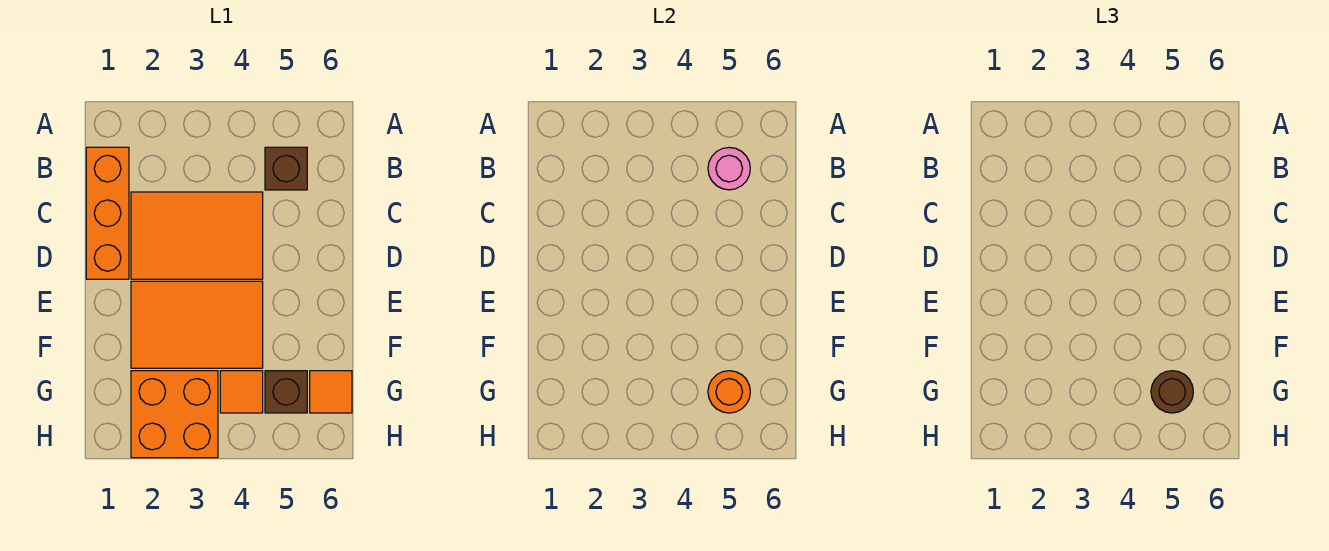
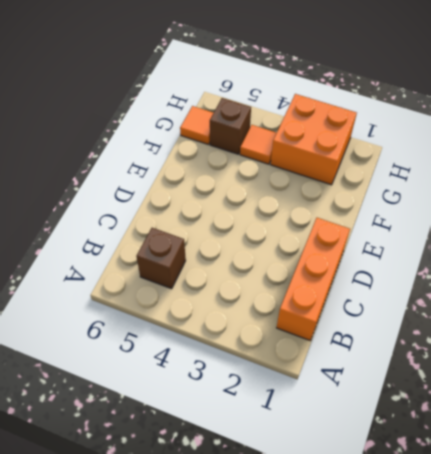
none -> orange 2x3 tile [131,192,263,279]
none -> orange 2x3 tile [131,281,263,368]

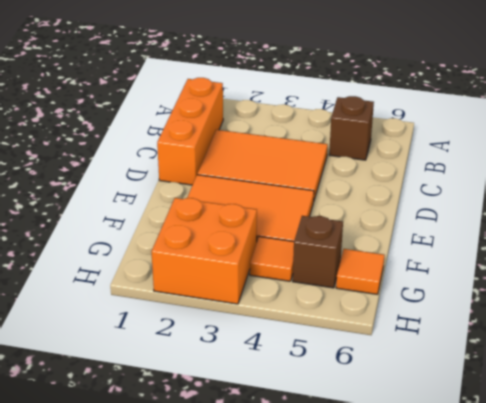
none -> pink 1x1 round brick [708,147,750,190]
none -> orange 1x1 round brick [708,371,750,413]

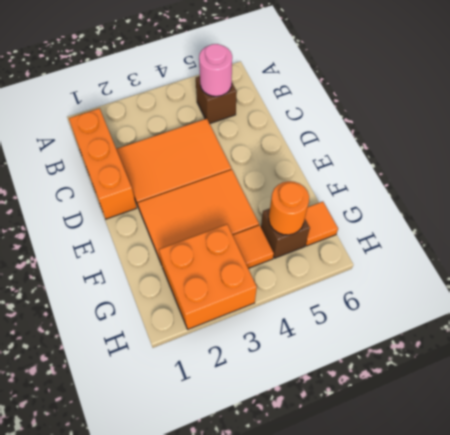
none -> brown 1x1 round brick [1151,371,1193,413]

